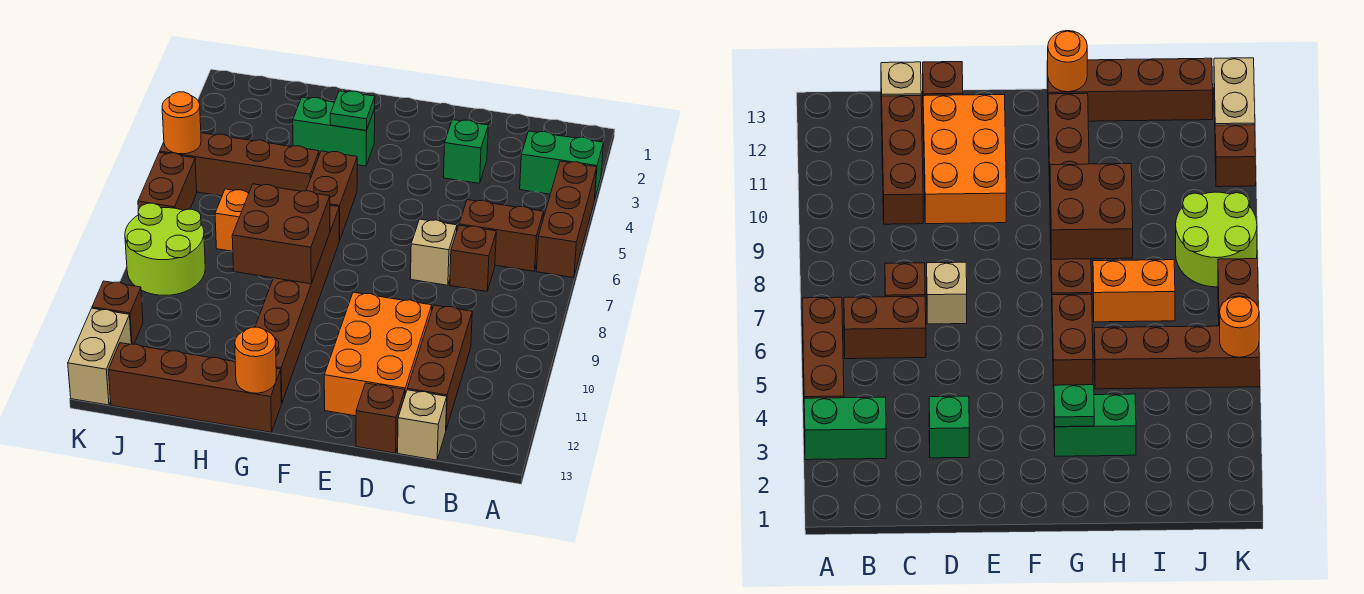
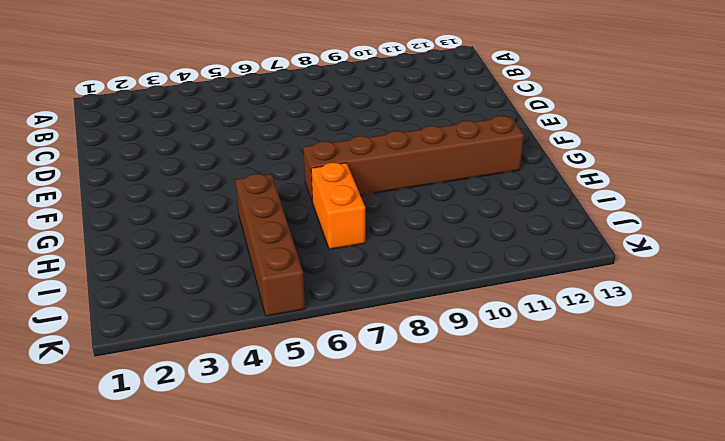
none -> green 1x2 brick [520,131,603,201]
none -> brown 1x3 brick [536,161,597,278]
none -> brown 1x2 brick [459,200,543,271]

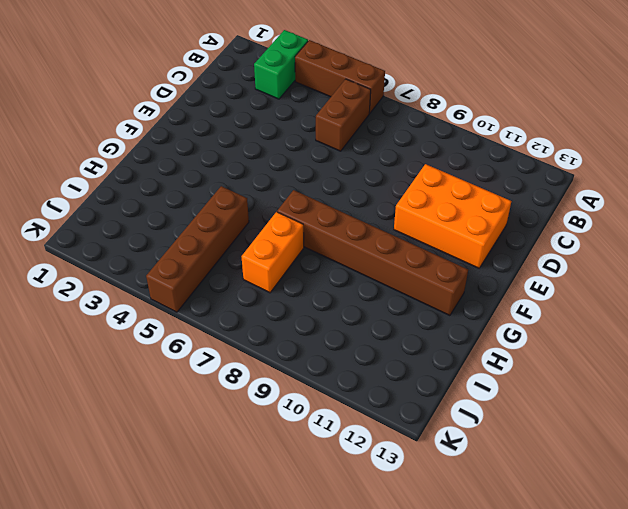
none -> brown 1x1 brick [450,225,496,292]
none -> brown 1x3 brick [407,305,472,429]
none -> tan 1x1 brick [398,390,447,460]

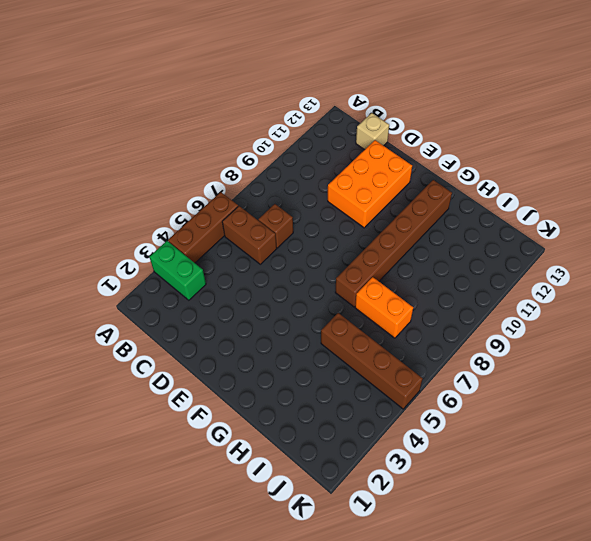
none -> brown 1x3 brick [407,305,472,429]
none -> green 1x1 brick [444,120,488,183]
none -> tan 1x1 brick [411,219,457,285]

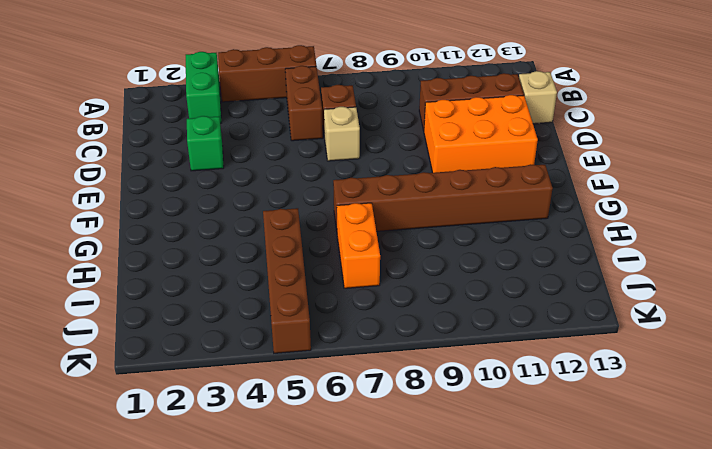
none -> brown 1x1 brick [356,383,405,453]
none -> green 1x2 brick [293,97,375,166]
none -> brown 1x2 brick [306,151,357,241]

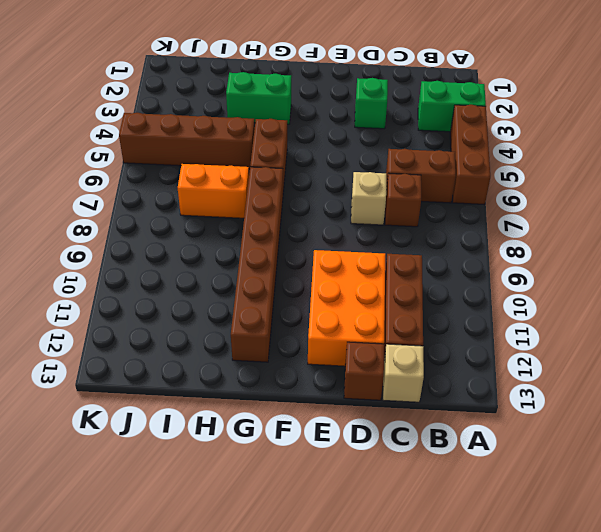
none -> brown 1x4 brick [108,343,281,432]
none -> lime 2x2 round brick [125,203,205,295]
none -> brown 1x2 brick [138,152,197,210]

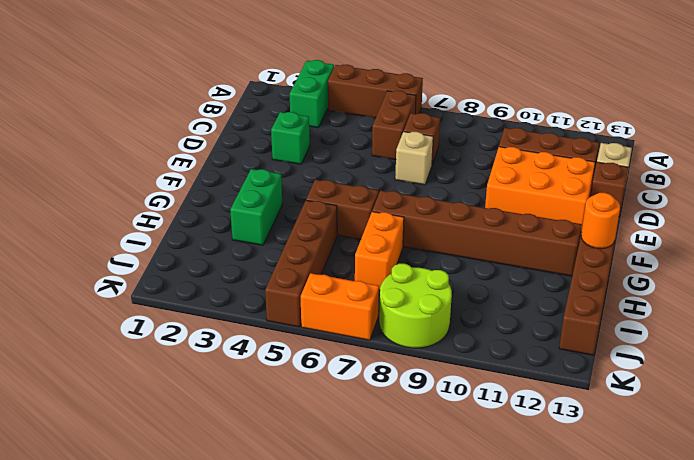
orange 1x2 brick [301,273,379,340] -> brown 1x2 brick [138,152,197,210]
none -> brown 1x1 brick [92,281,143,344]
none -> tan 1x2 brick [68,308,131,405]
none -> green 1x1 plate [330,91,375,131]

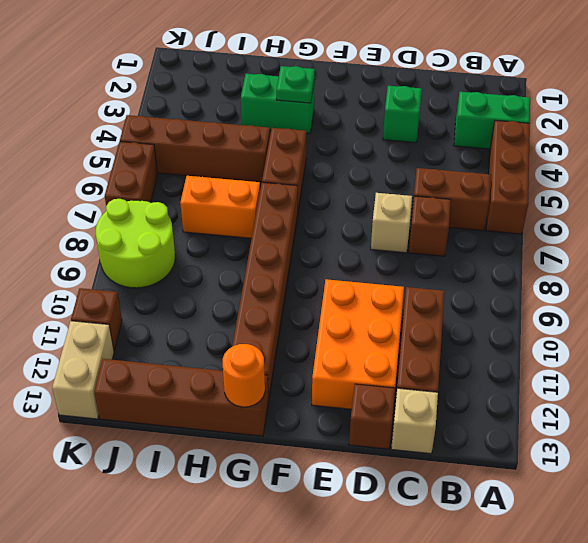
none -> brown 2x2 brick [232,184,330,284]
none -> orange 1x1 round brick [162,92,201,154]

